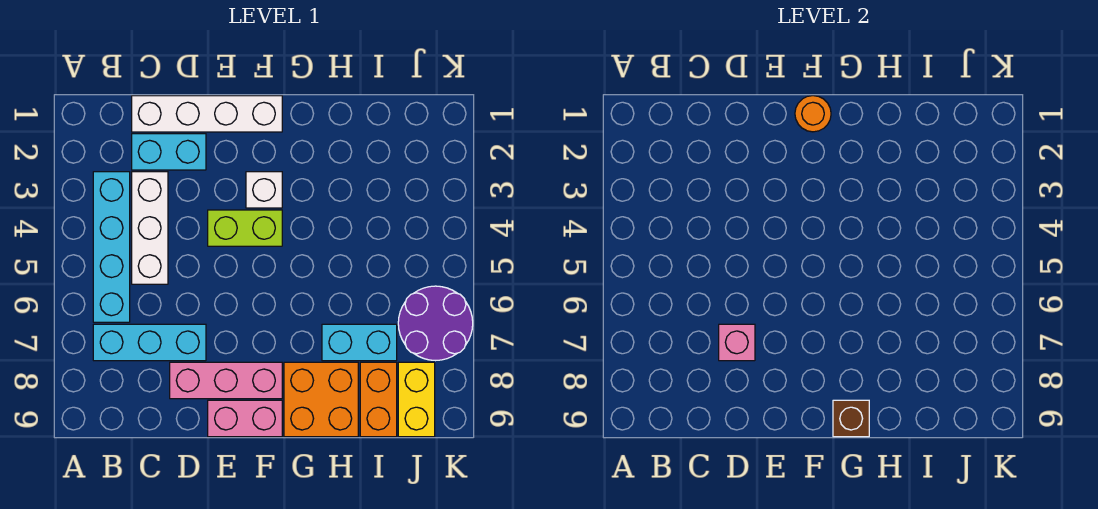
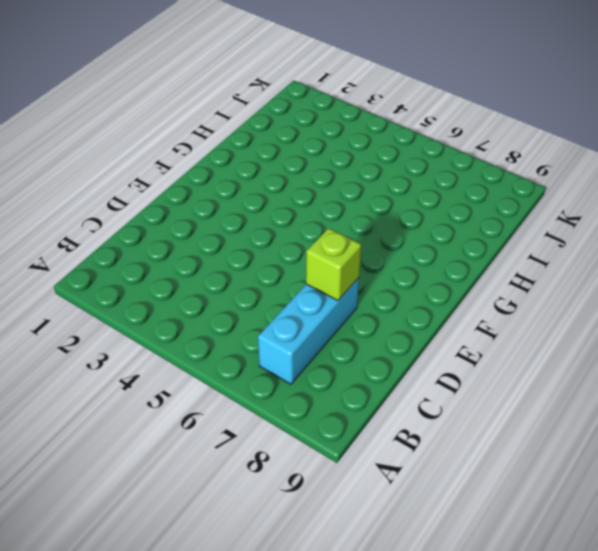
lime 1x1 brick [306,228,361,301] -> pink 1x1 brick [719,324,755,361]
none -> cyan 1x4 brick [93,172,130,322]
none -> white 1x4 brick [132,96,282,132]
none -> cyan 1x2 brick [132,134,206,170]

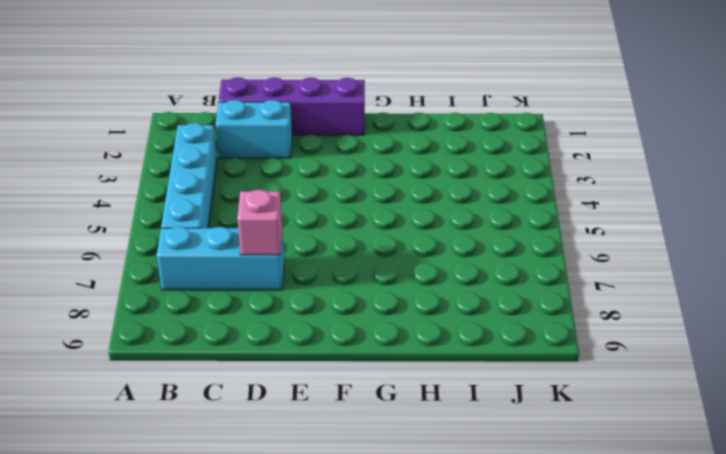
purple 1x4 brick [219,77,365,135] -> white 1x4 brick [132,96,282,132]
none -> white 1x3 brick [132,172,168,284]
none -> pink 1x3 brick [170,362,282,399]
none -> lime 1x2 brick [208,210,282,246]

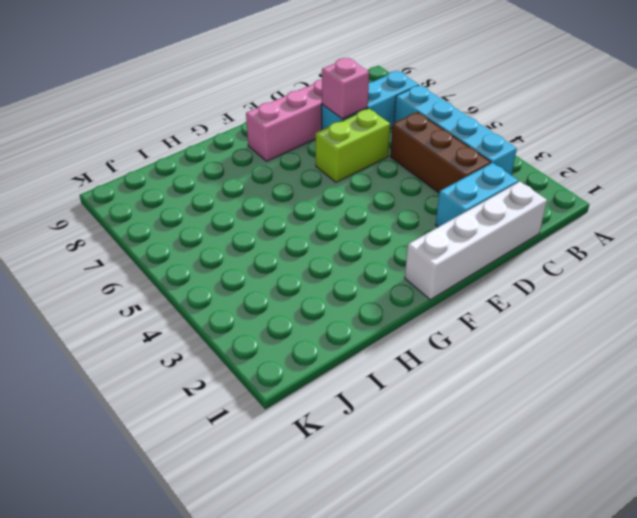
brown 1x3 brick [390,112,491,193] -> white 1x3 brick [132,172,168,284]
lime 1x2 brick [316,108,390,182] -> lime 1x2 brick moved to [208,210,282,246]
none -> pink 1x2 brick [208,400,282,437]
none -> white 1x1 brick [246,172,282,208]
none -> orange 2x2 brick [284,362,358,437]

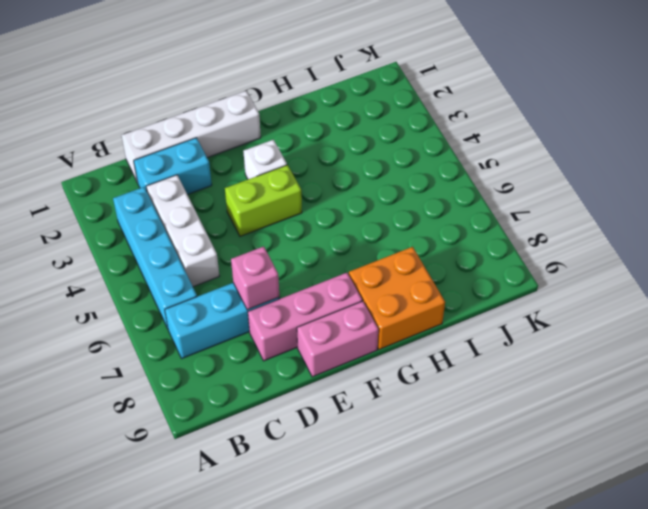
none -> cyan 1x2 brick [322,324,397,361]
none -> orange 1x2 brick [360,362,397,437]
none -> purple 2x2 round brick [398,286,473,361]

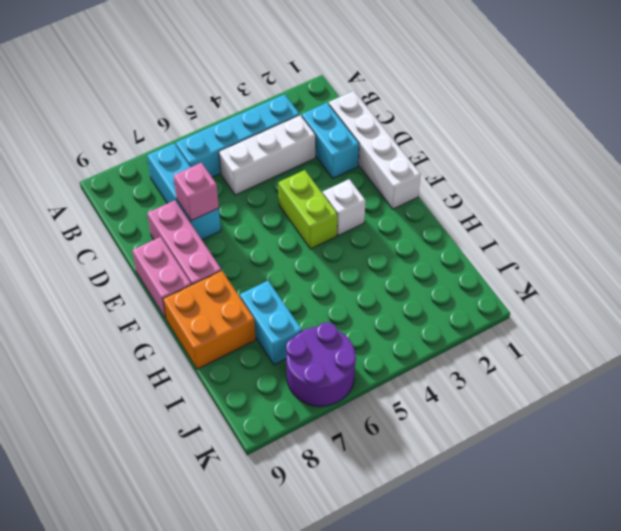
none -> orange 1x2 brick [360,362,397,437]
none -> yellow 1x2 brick [398,362,435,437]
none -> orange 1x1 round brick [795,96,831,132]

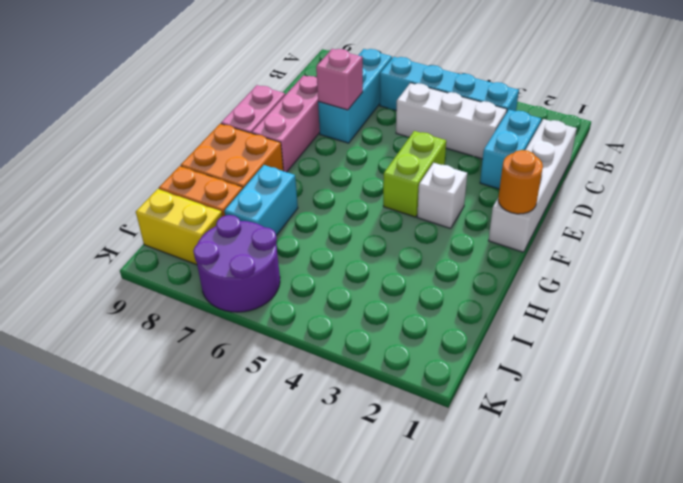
none -> brown 1x1 brick [833,400,869,437]

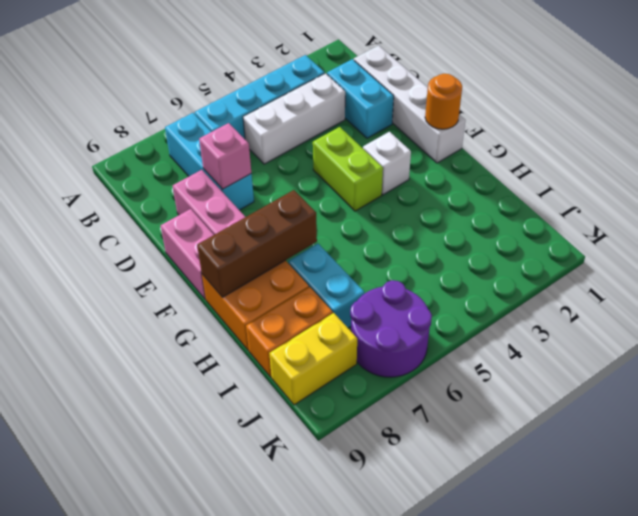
brown 1x3 brick [197,190,317,297] -> brown 1x1 brick [833,400,869,437]

